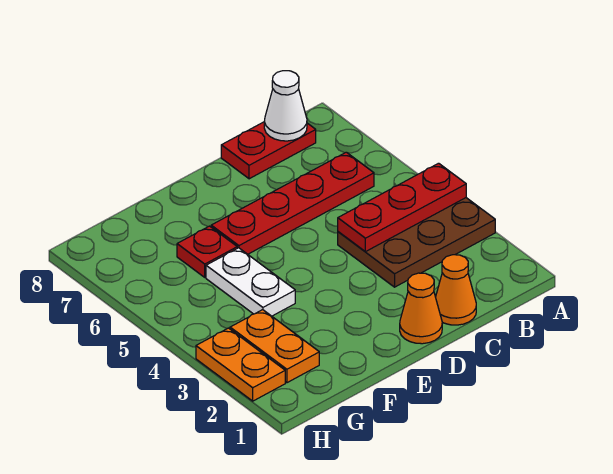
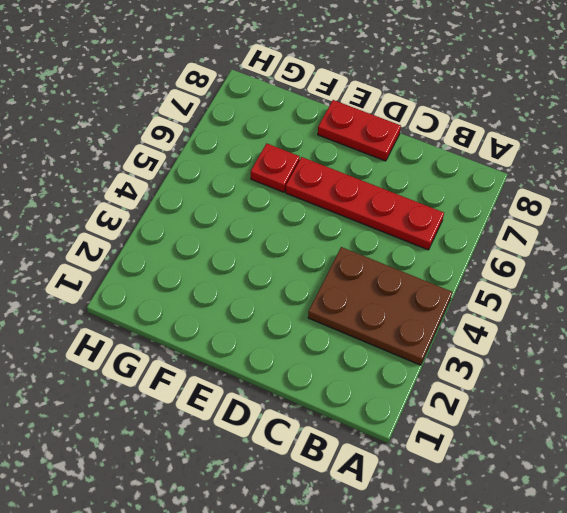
red 1x2 plate [318,100,401,161] -> red 1x2 plate moved to [221,122,316,179]
none -> orange 1x1 cone [436,255,476,325]
none -> orange 1x1 cone [400,273,442,344]

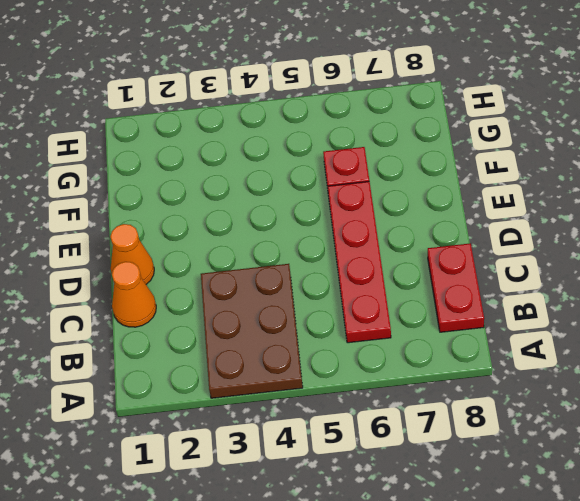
none -> white 1x2 plate [206,248,295,316]
none -> orange 1x2 plate [230,310,319,383]

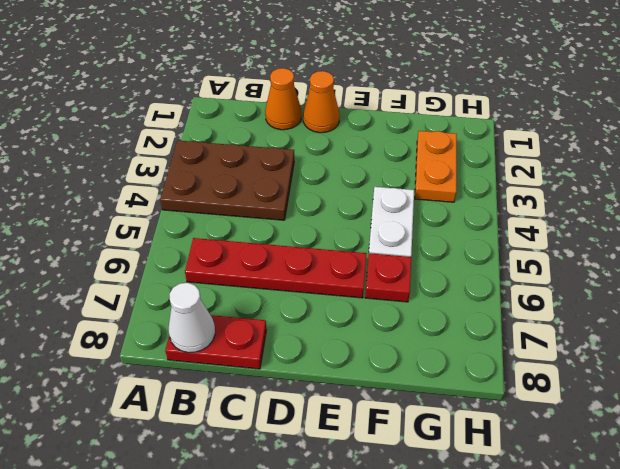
none -> orange 1x2 plate [196,328,285,401]
none -> red 1x3 plate [338,163,466,252]

